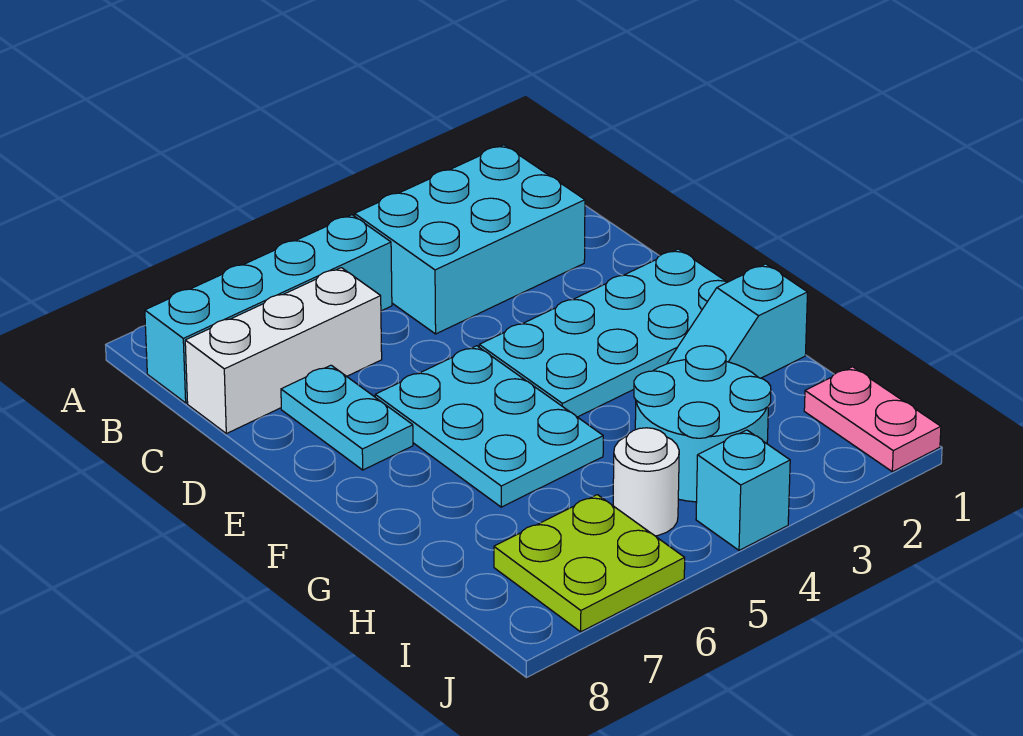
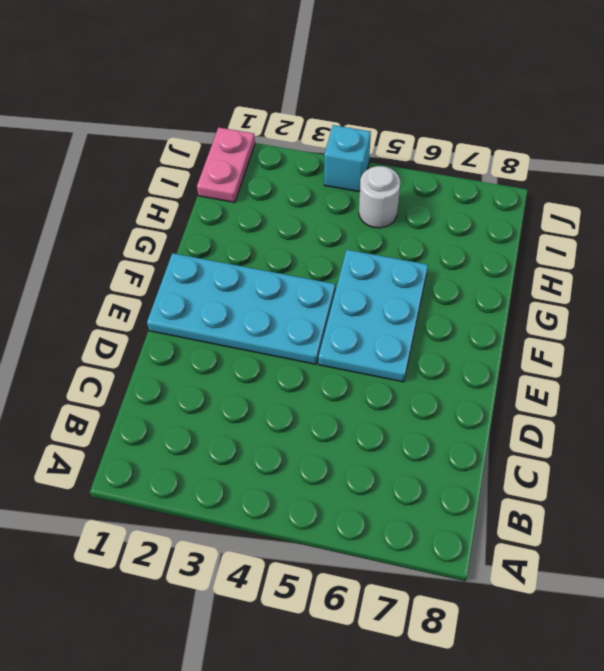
none -> cyan 2x3 brick [355,145,585,334]
none -> cyan 1x4 brick [145,215,392,403]
none -> white 1x3 brick [185,268,382,434]

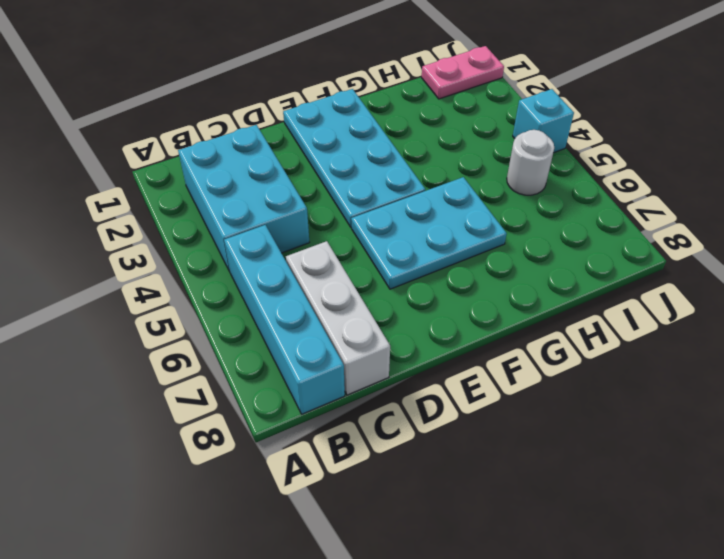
none -> cyan 1x2 plate [281,365,413,470]
none -> cyan 1x2 slope [667,264,808,378]
none -> cyan 2x2 round brick [634,346,771,502]

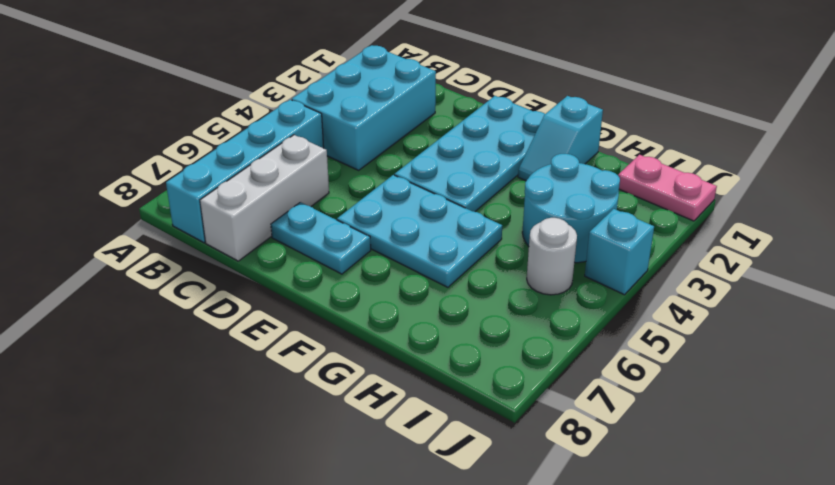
none -> lime 2x2 plate [494,495,685,632]

